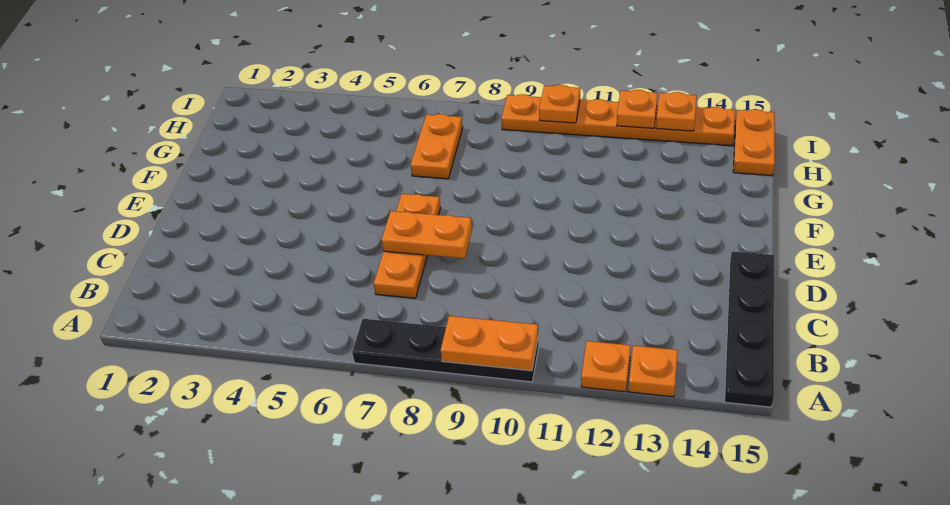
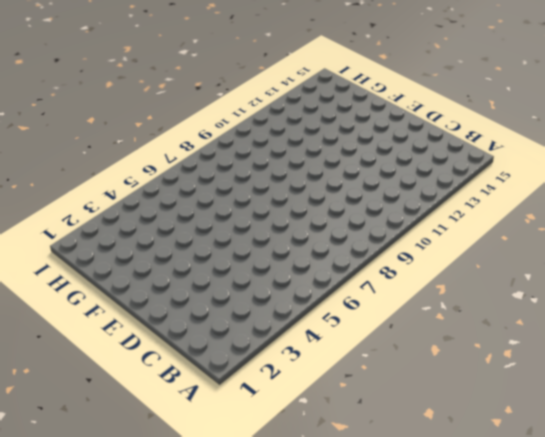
none -> black 1x4 plate [352,319,539,382]
none -> orange 1x1 plate [581,341,631,392]
none -> orange 1x1 plate [628,346,678,397]

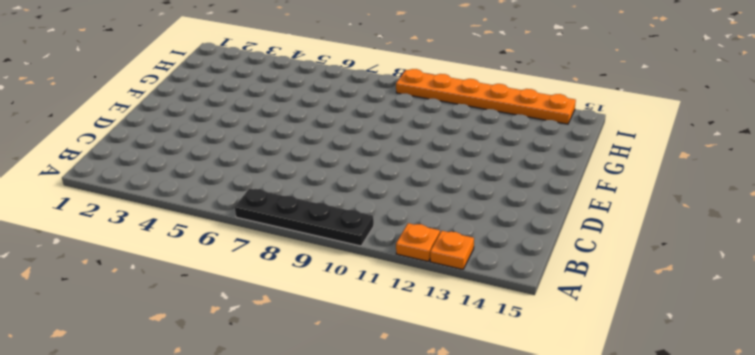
none -> black 1x4 plate [725,252,774,407]
none -> orange 1x3 plate [374,194,441,298]
none -> orange 1x2 plate [411,114,463,179]

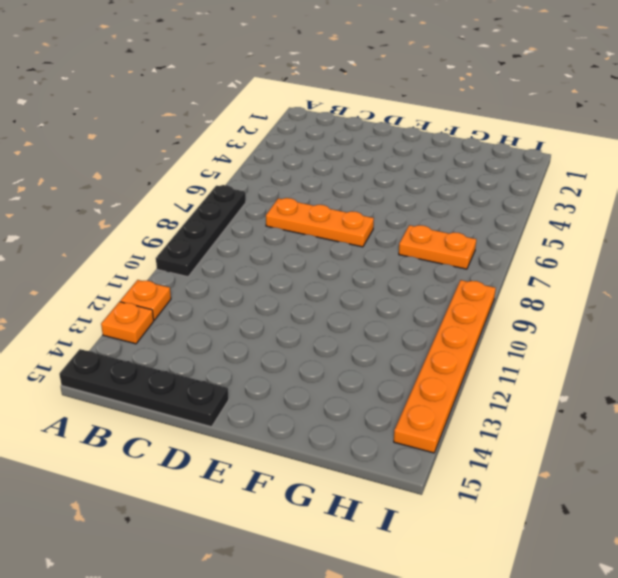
none -> orange 1x2 plate [733,109,775,176]
none -> orange 1x2 plate [440,316,538,371]
none -> orange 1x2 plate [381,211,472,259]

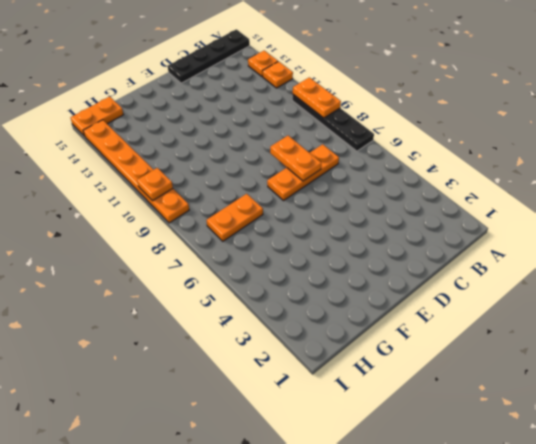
none -> orange 1x1 plate [617,90,657,128]
none -> orange 1x1 plate [656,92,697,131]

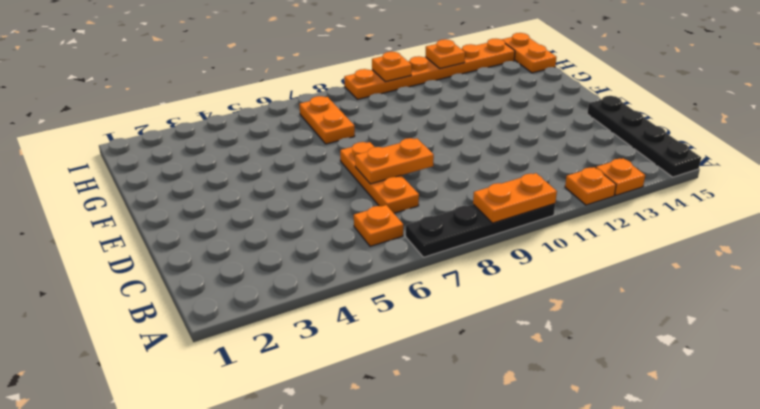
orange 1x1 plate [354,205,403,246] -> orange 1x1 plate moved to [656,92,697,131]

